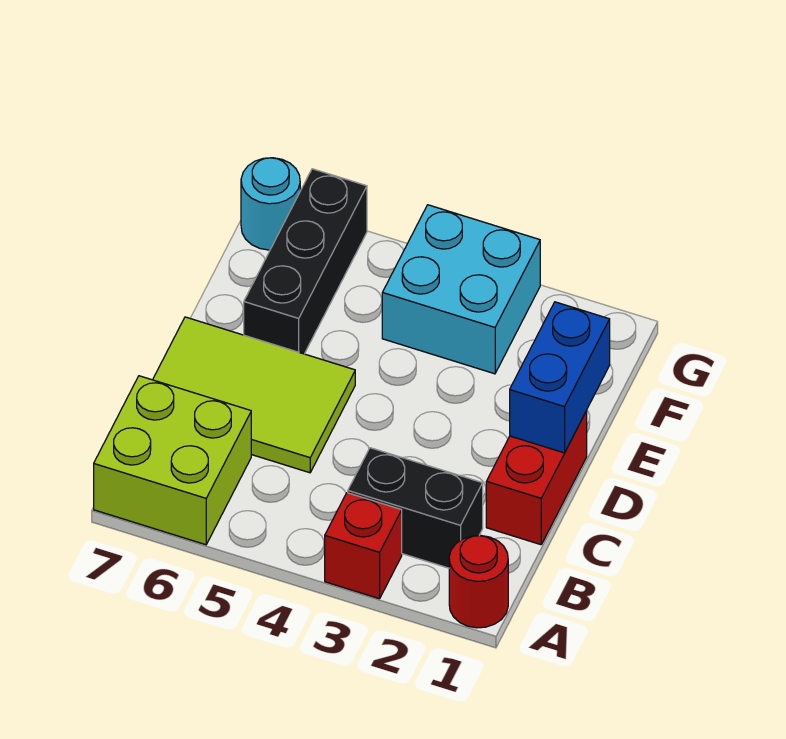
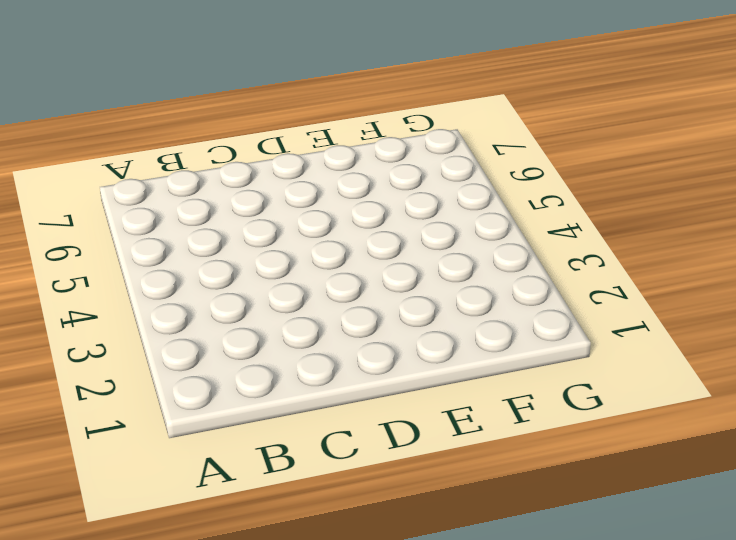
none -> red 1x1 round brick [449,535,508,628]
none -> red 1x1 brick [325,493,402,599]

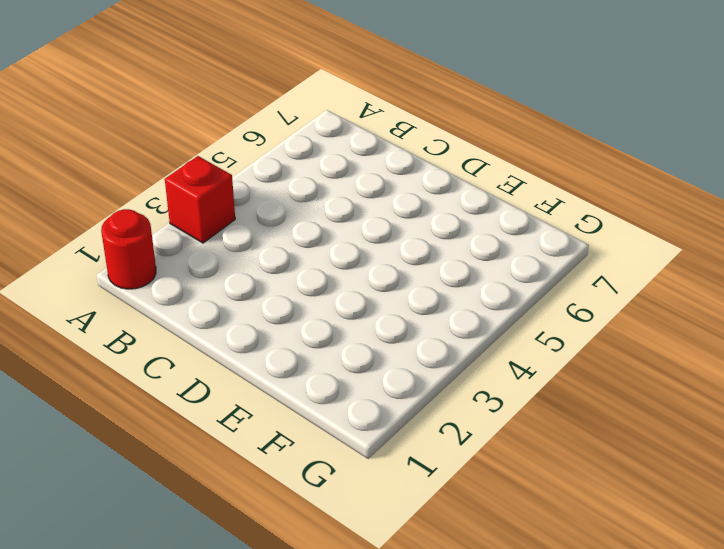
none -> lime 2x2 brick [94,376,251,545]
none -> black 1x2 brick [348,448,483,568]

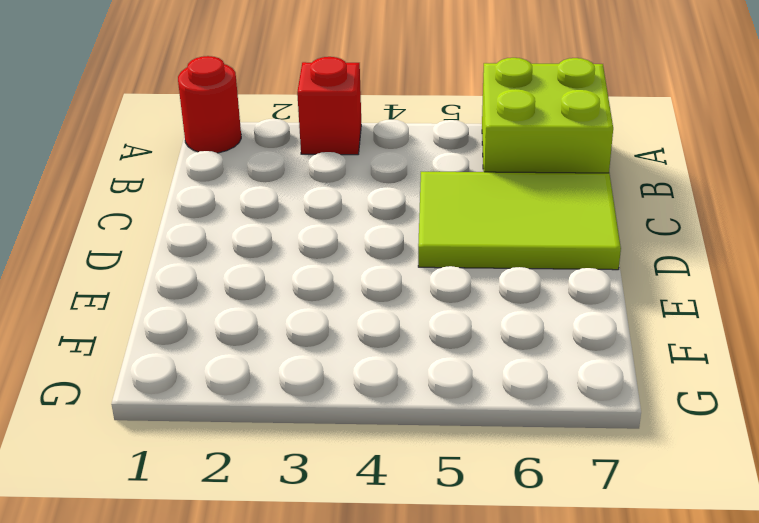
none -> black 1x2 brick [348,448,483,568]
none -> red 1x2 brick [486,411,587,545]

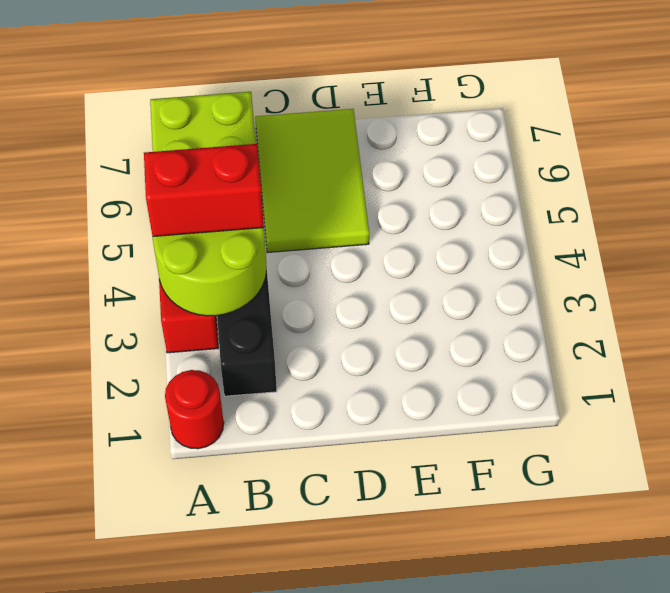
lime 2x2 round brick [153,228,266,316] -> none
red 1x2 brick [144,144,264,237] -> red 1x2 brick moved to [486,411,587,545]
none -> black 1x3 brick [244,169,367,354]
none -> cyan 2x2 brick [382,205,540,374]

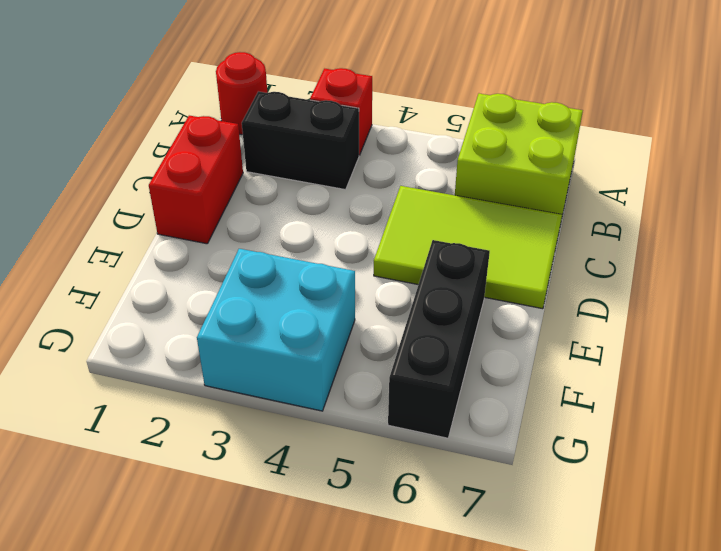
none -> cyan 1x1 round brick [241,158,300,250]
none -> blue 1x2 brick [510,302,610,453]

